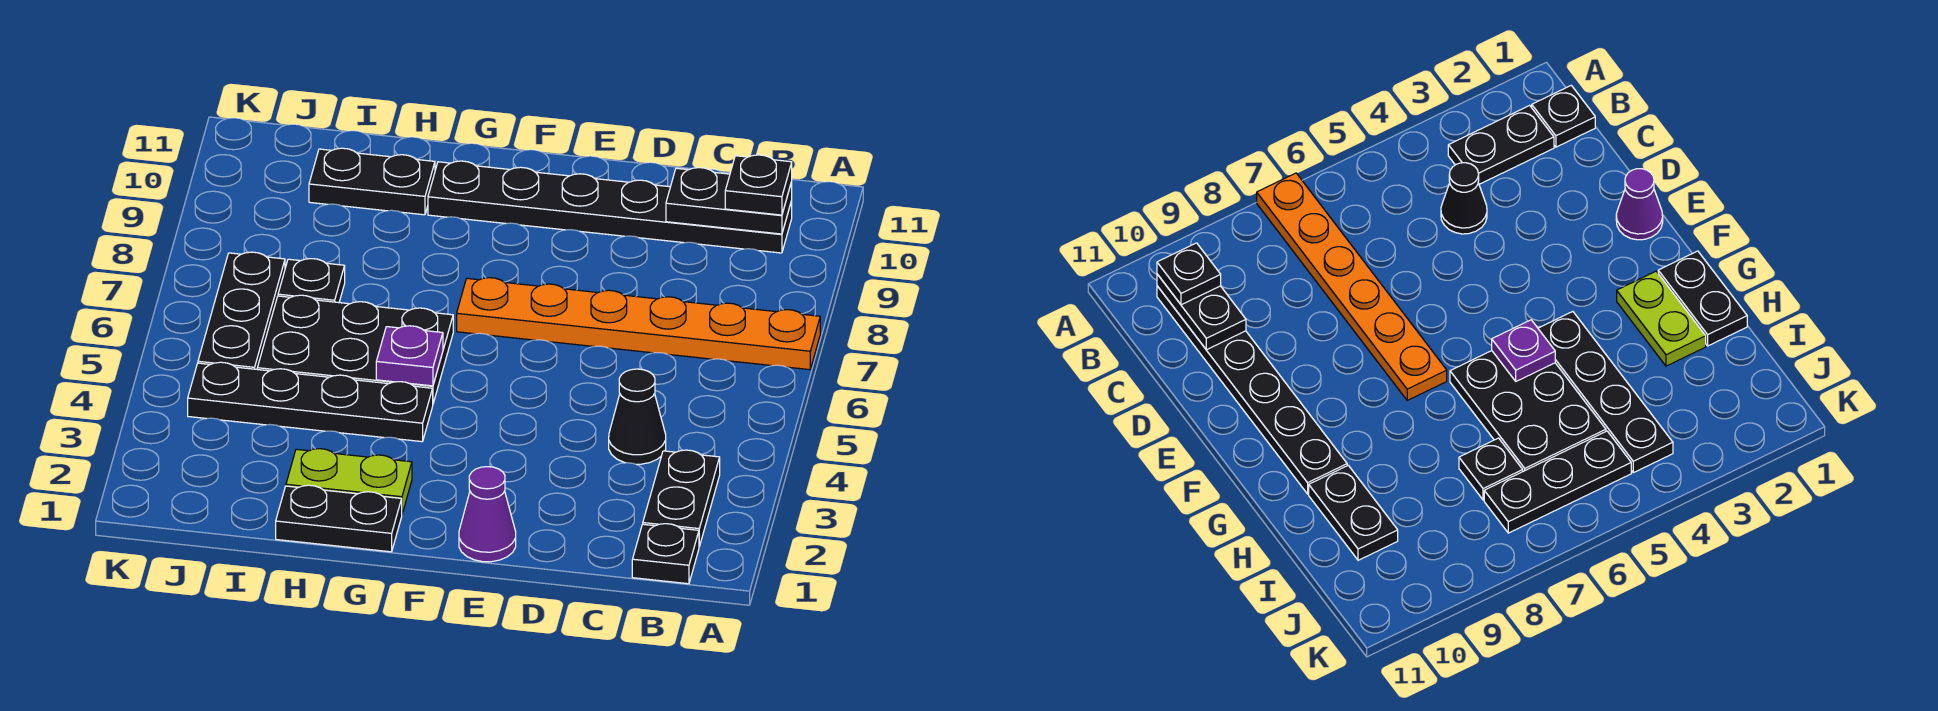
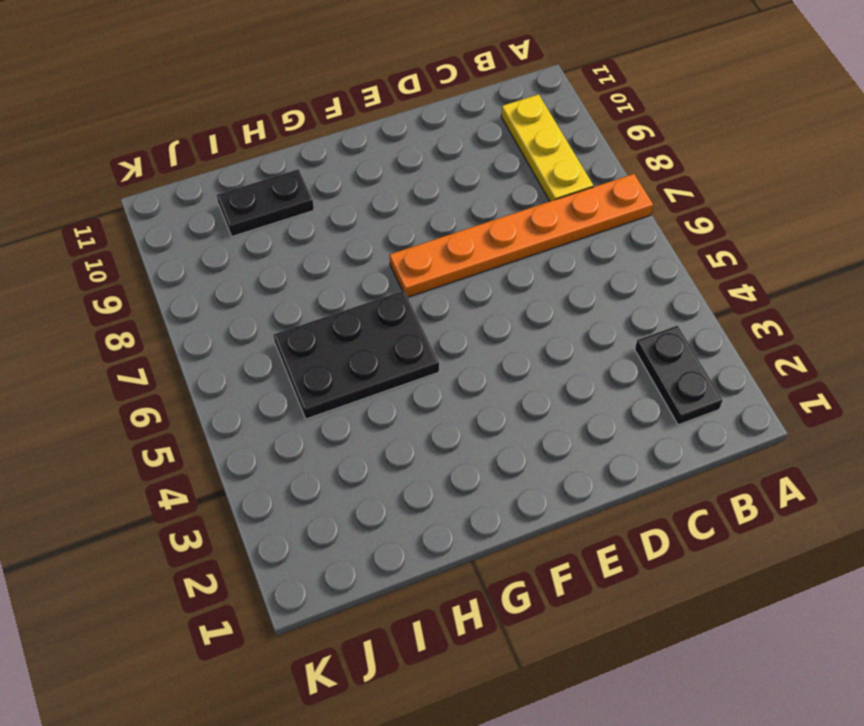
yellow 1x3 plate [501,94,593,201] -> black 1x6 plate [428,161,792,253]
none -> black 1x1 plate [632,524,699,584]
none -> black 1x1 cone [609,369,666,464]
none -> purple 1x1 cone [459,467,516,562]

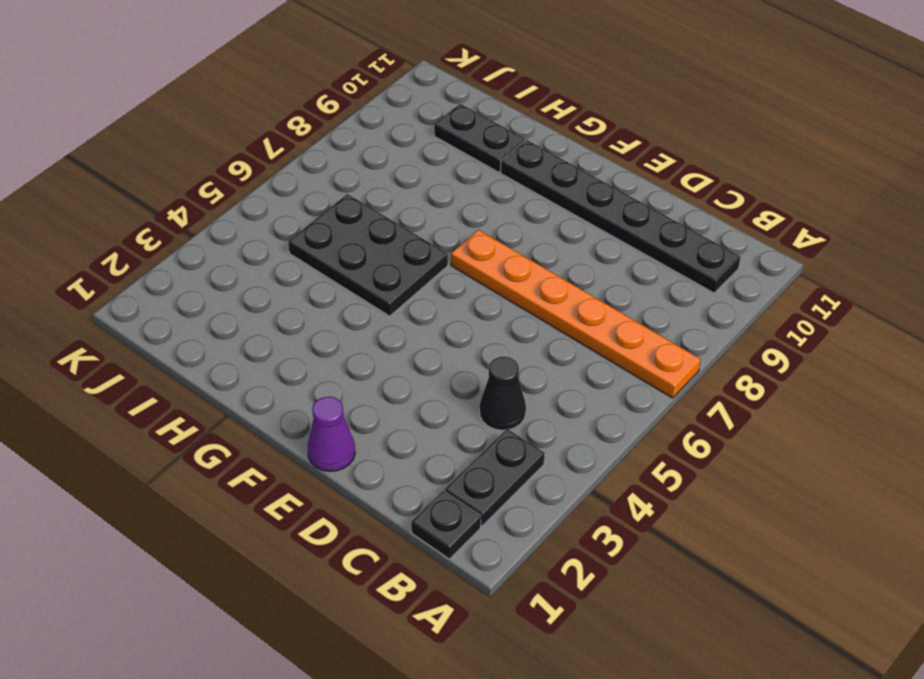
none -> black 1x2 plate [276,485,402,552]
none -> lime 1x2 plate [286,449,412,514]
none -> black 1x4 plate [188,362,433,442]

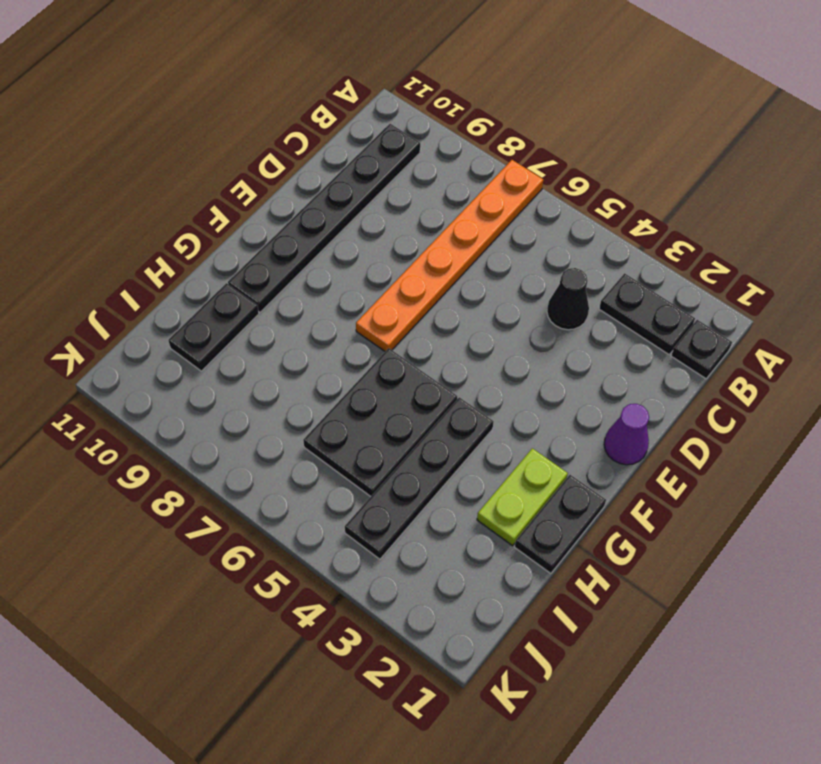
none -> black 1x1 plate [278,259,345,303]
none -> black 1x3 plate [198,252,285,369]
none -> black 1x2 plate [666,168,792,234]

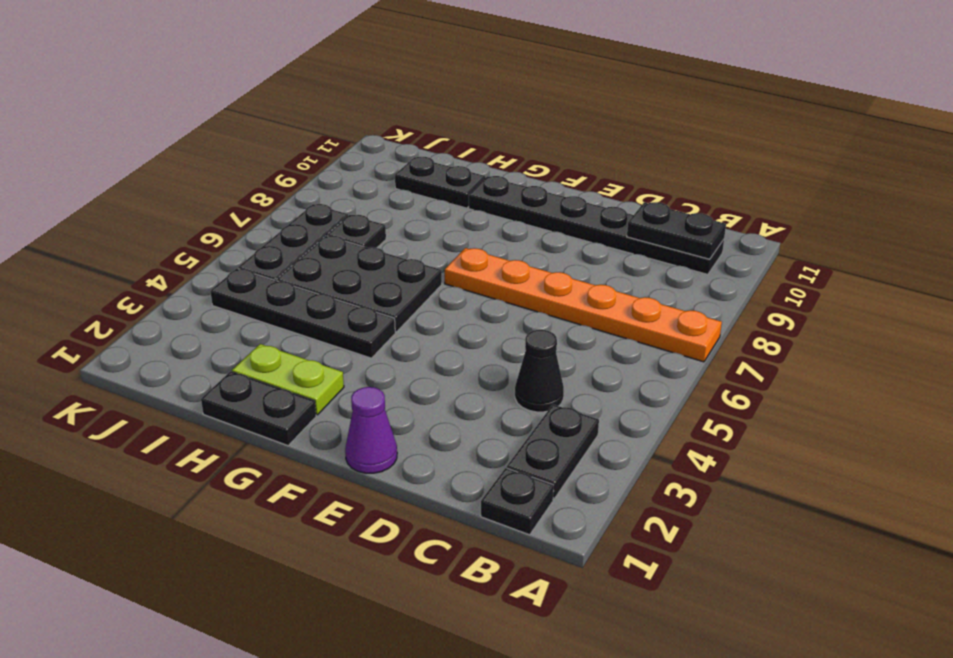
none -> purple 1x1 plate [376,326,443,386]
none -> black 1x1 plate [725,155,792,215]

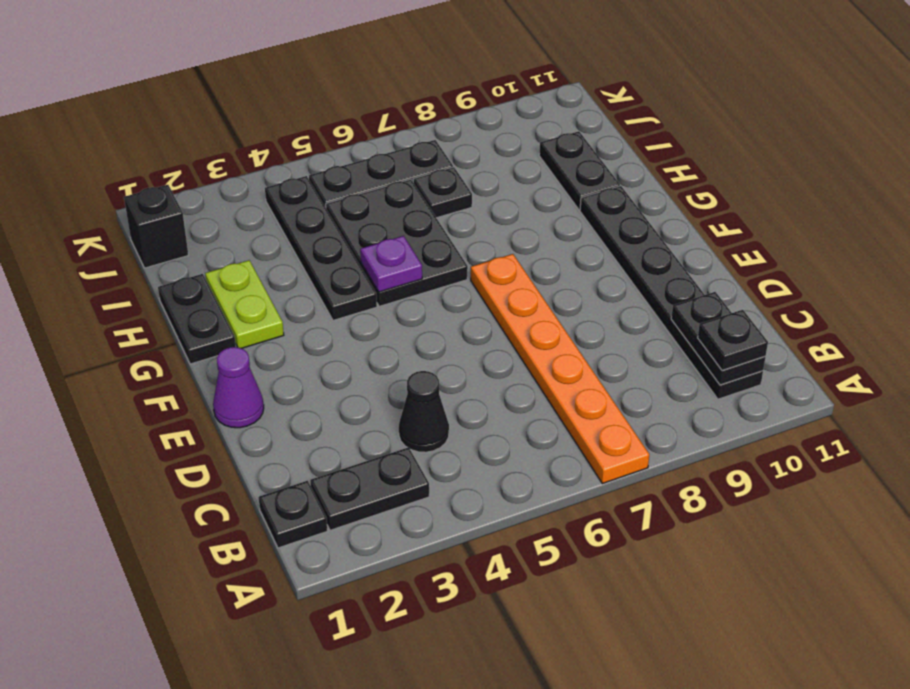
black 1x1 brick [124,185,188,268] -> none

